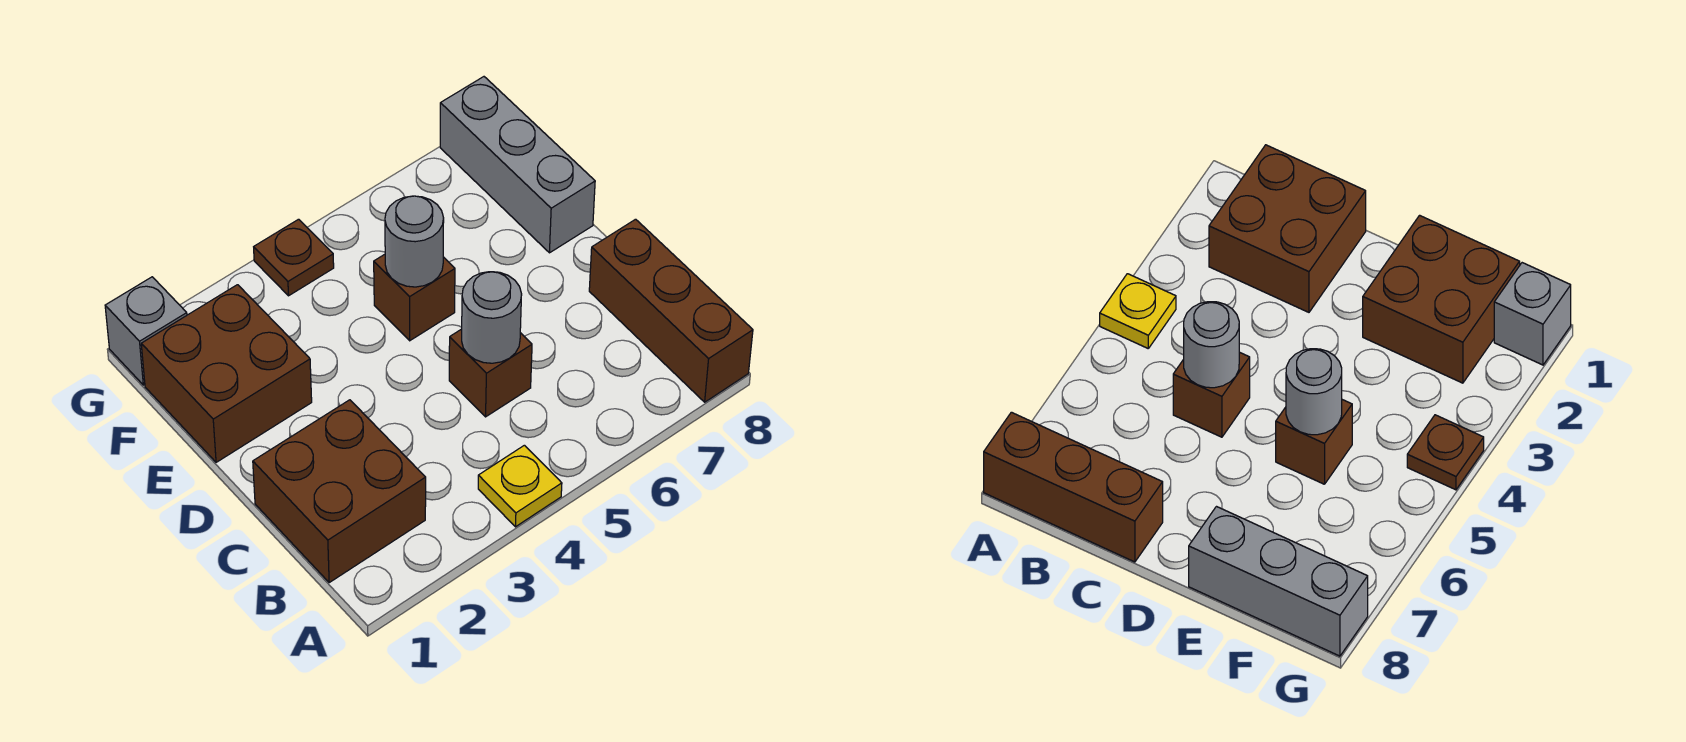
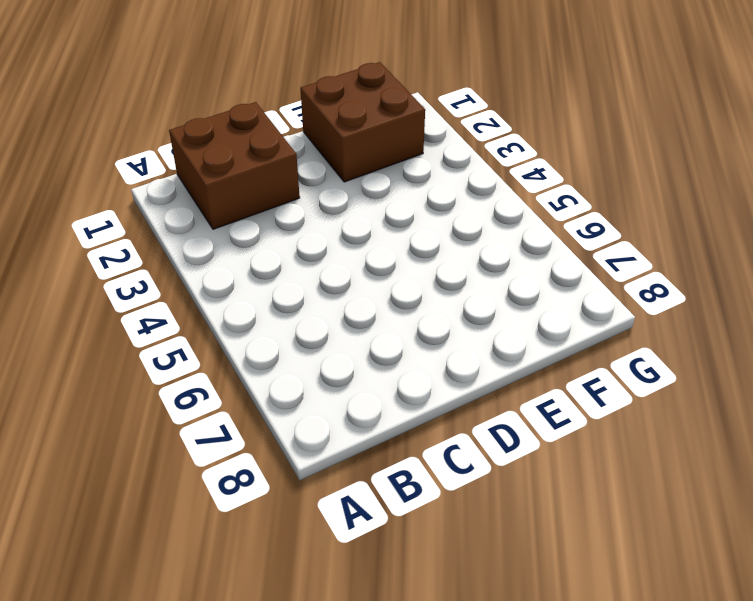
none -> yellow 1x1 plate [478,445,562,527]
none -> brown 1x3 brick [589,219,753,402]

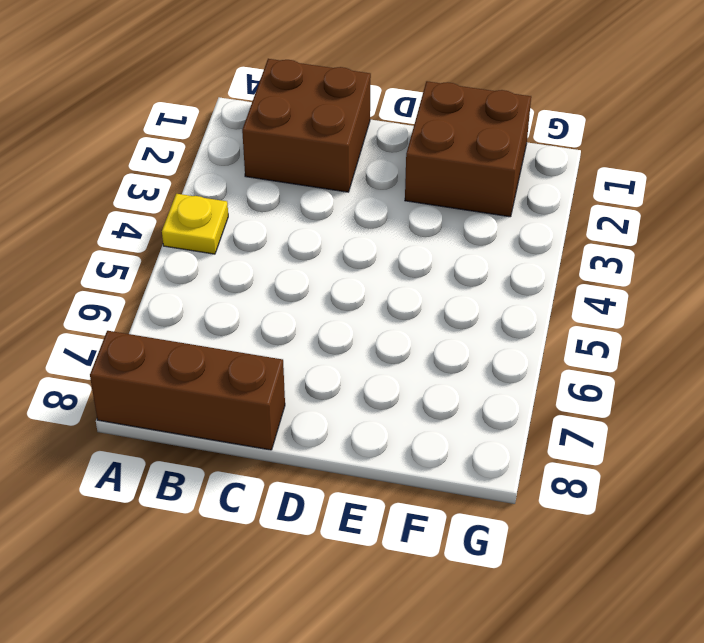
none -> brown 1x1 brick [449,329,532,417]
none -> brown 1x1 brick [374,254,455,341]

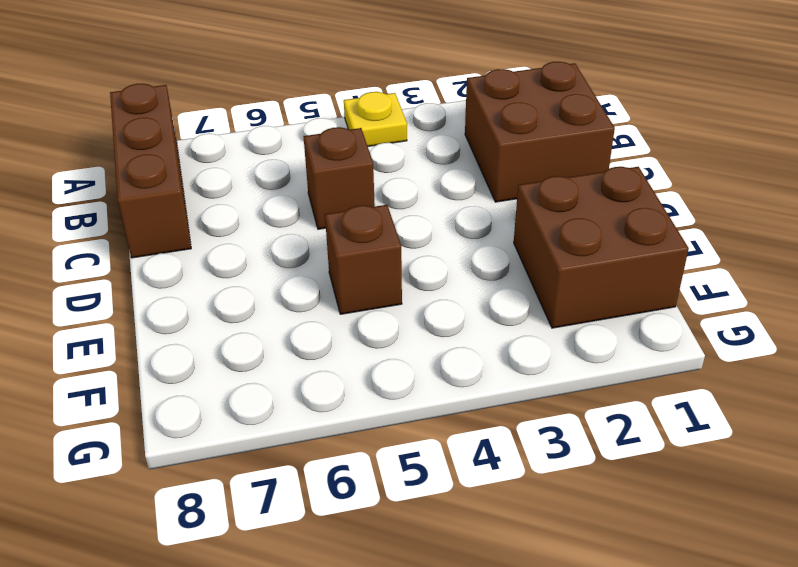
none -> grey 1x3 brick [440,77,595,253]
none -> grey 1x1 brick [105,277,187,385]

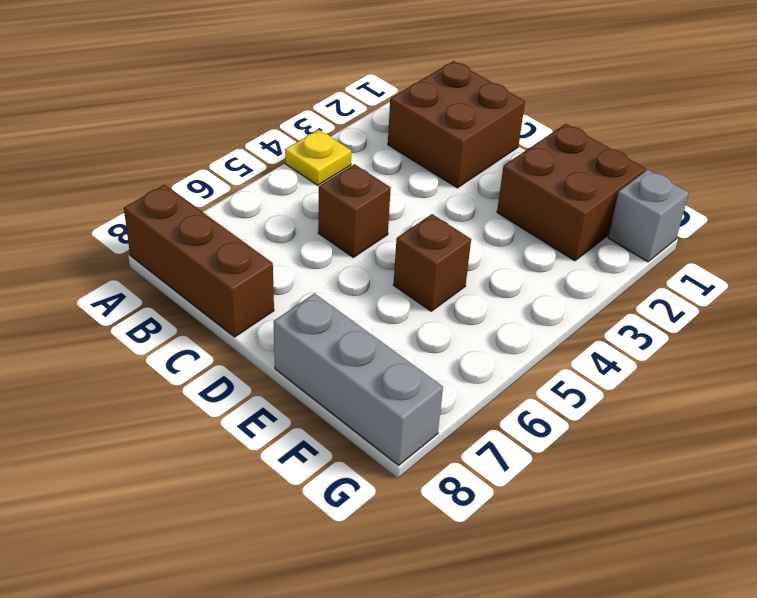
none -> brown 1x1 plate [254,219,334,296]
none -> grey 1x1 round brick [462,272,522,363]

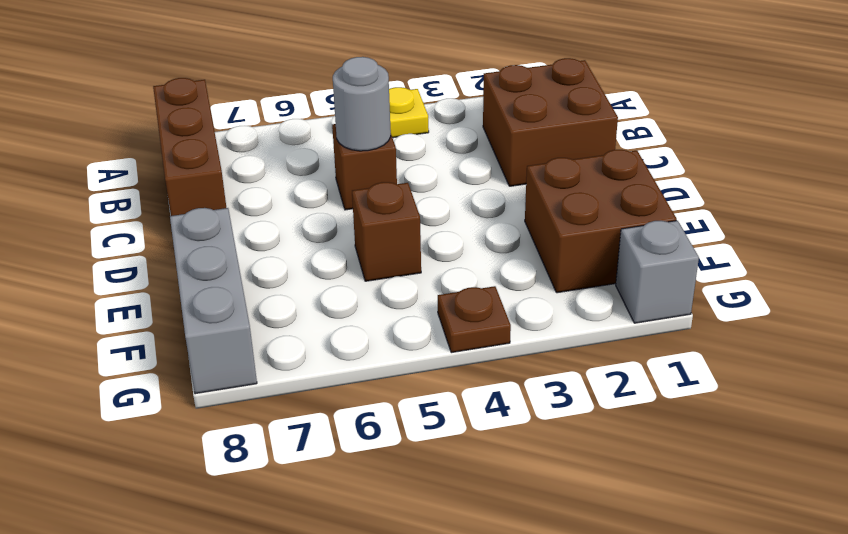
none -> grey 1x1 round brick [385,196,444,287]

